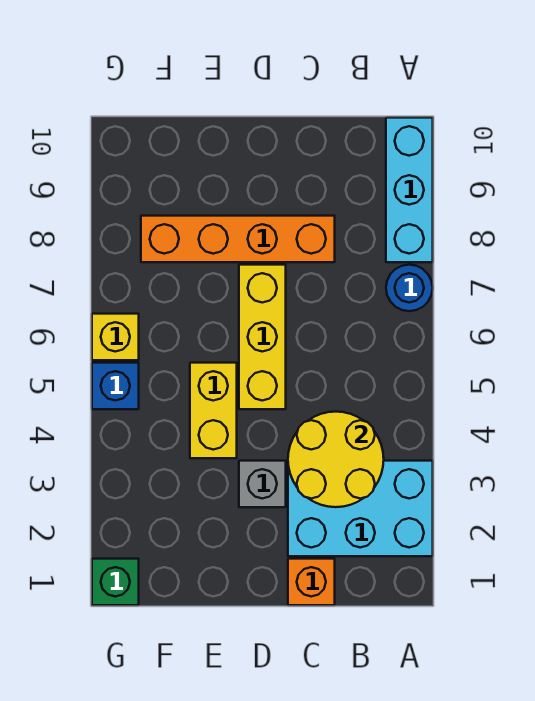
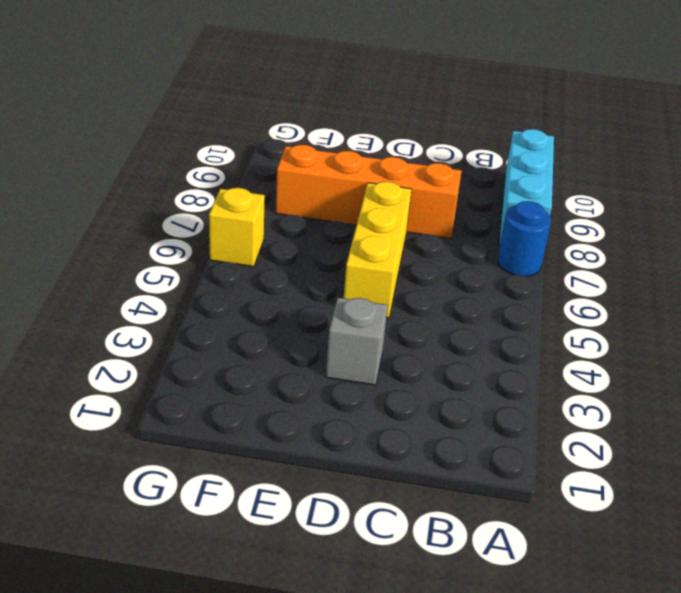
none -> cyan 2x3 brick [288,461,433,556]
none -> orange 1x1 brick [288,559,335,605]
none -> yellow 1x2 brick [190,363,237,458]

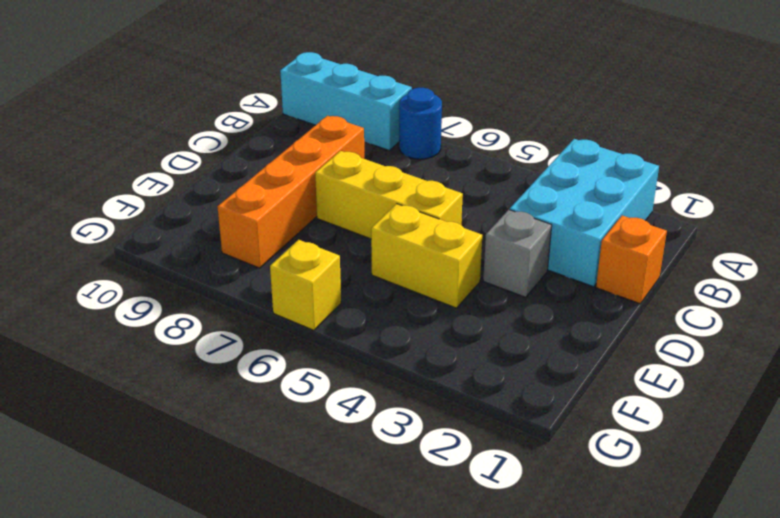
none -> green 1x1 brick [92,559,139,605]
none -> blue 1x1 brick [92,363,139,409]
none -> yellow 2x2 round brick [288,412,384,507]

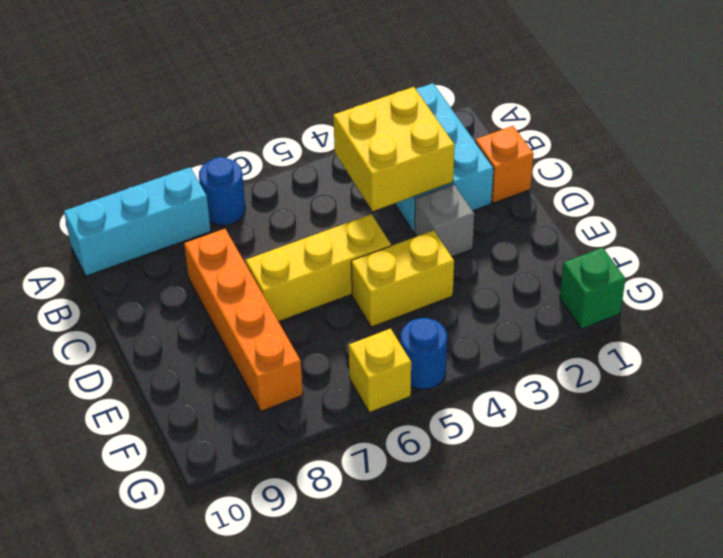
yellow 2x2 brick [333,87,455,211] -> yellow 2x2 round brick [288,412,384,507]
blue 1x1 round brick [401,318,447,389] -> blue 1x1 brick [92,363,139,409]

